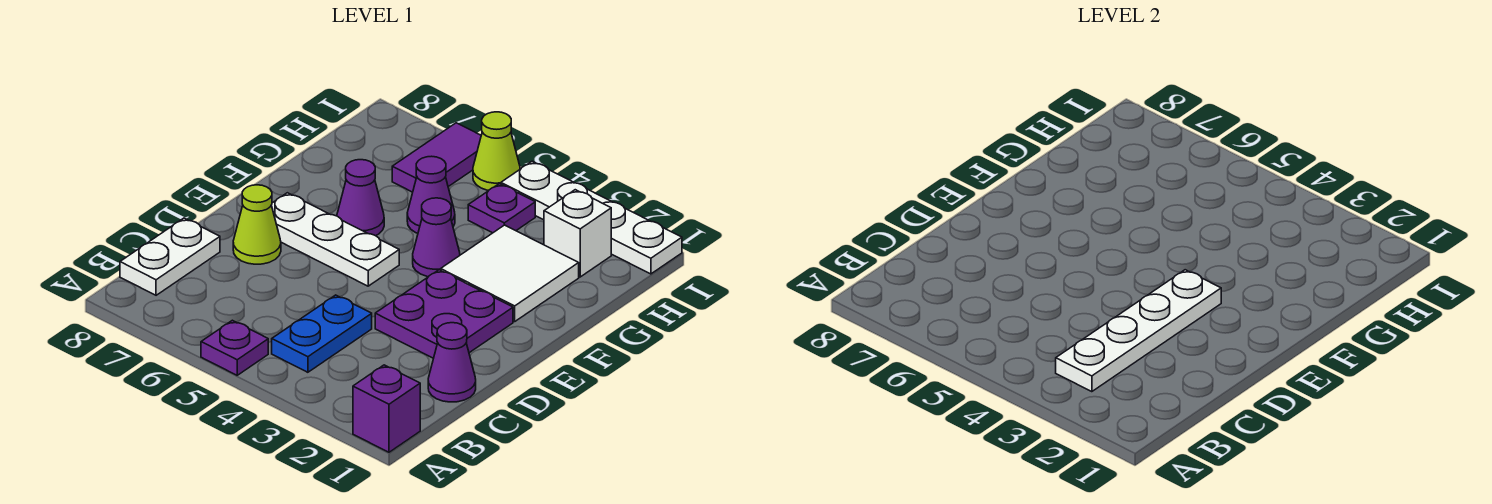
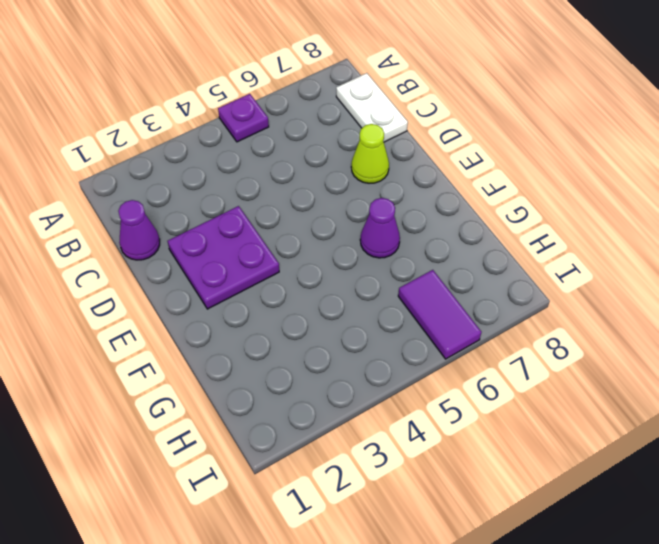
none -> purple 1x1 brick [353,365,420,452]
none -> blue 1x2 plate [272,295,372,372]
none -> white 1x3 plate [272,193,399,286]

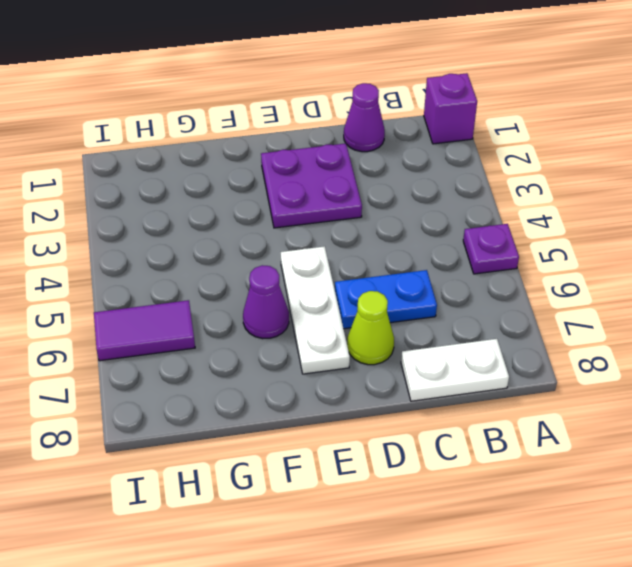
blue 1x2 plate [335,270,437,329] -> blue 1x2 plate moved to [272,295,372,372]
none -> white 2x2 tile [441,225,579,322]
none -> purple 1x1 cone [413,198,460,277]
none -> purple 1x1 cone [407,156,455,233]

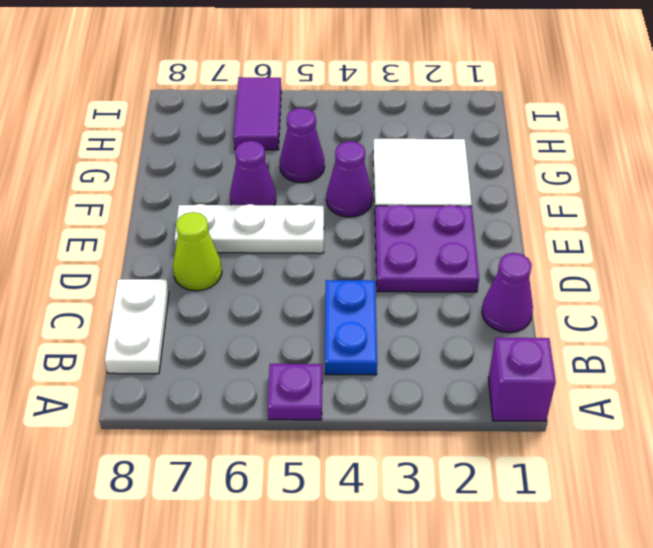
none -> white 1x1 brick [544,190,611,277]
none -> purple 1x1 plate [468,184,535,233]
none -> white 1x4 plate [501,161,682,274]

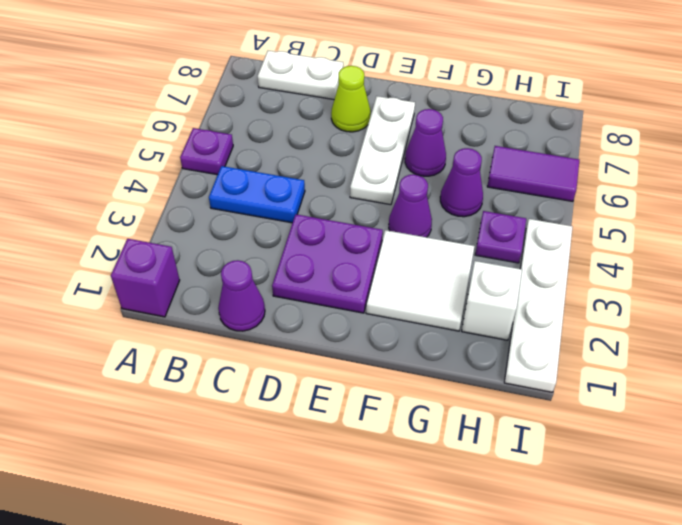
none -> lime 1x1 cone [473,112,520,191]
none -> white 1x4 plate [1056,270,1221,392]

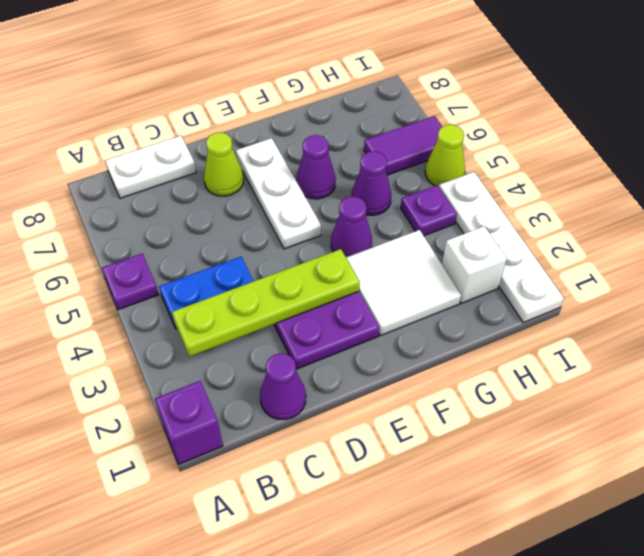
lime 1x4 plate [172,249,360,357] -> white 1x4 plate [1056,270,1221,392]

